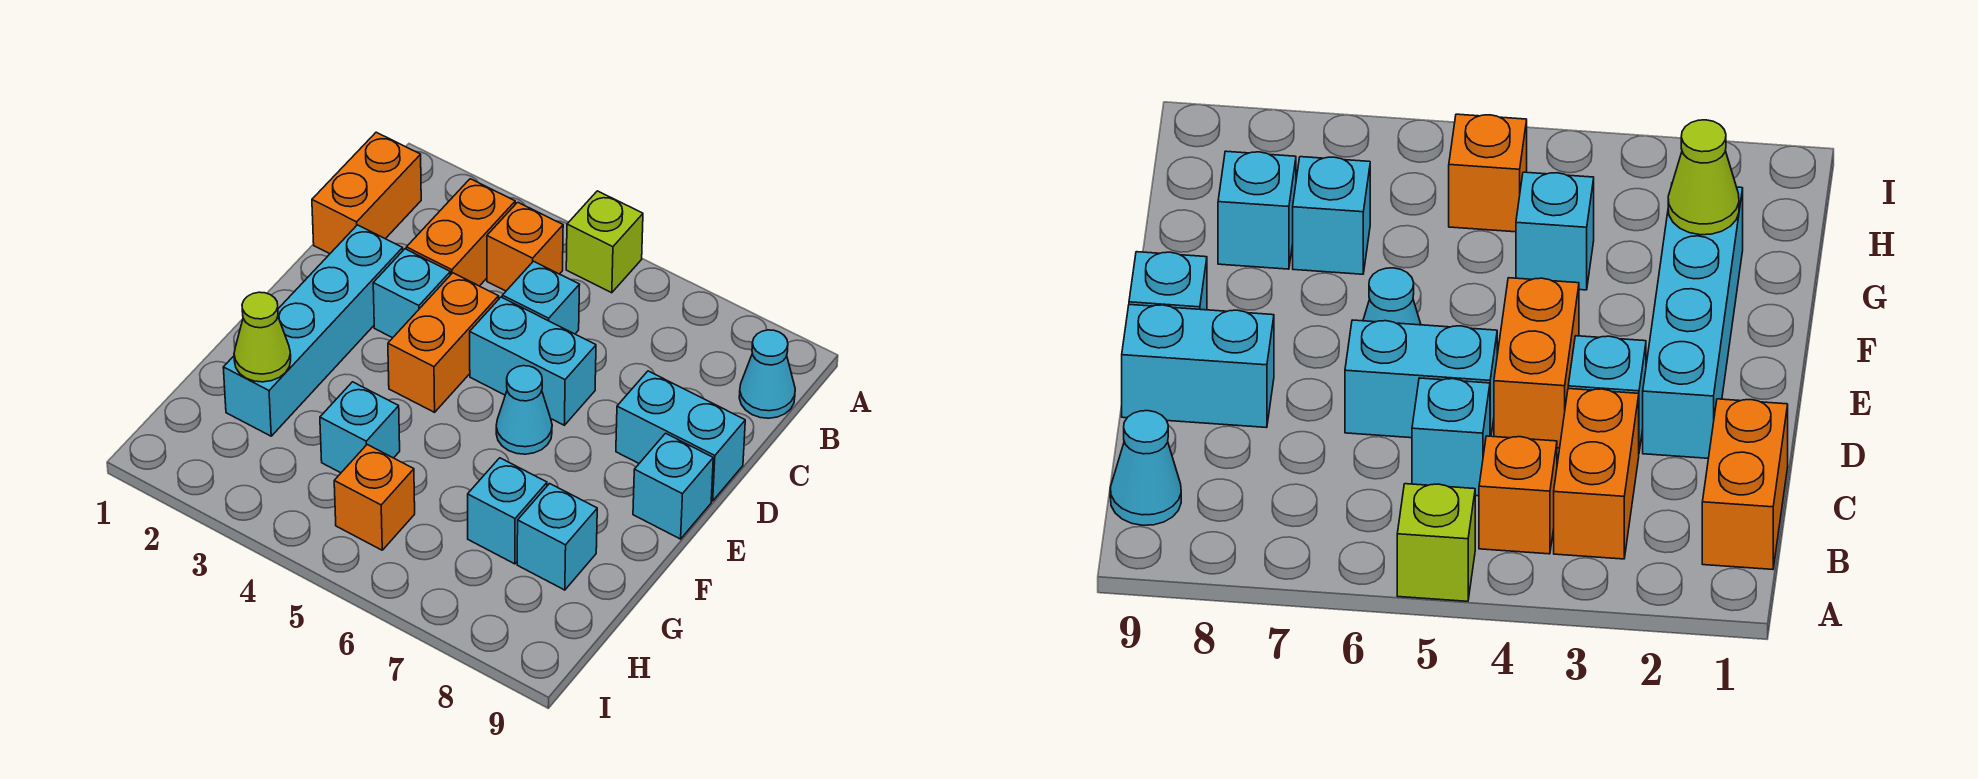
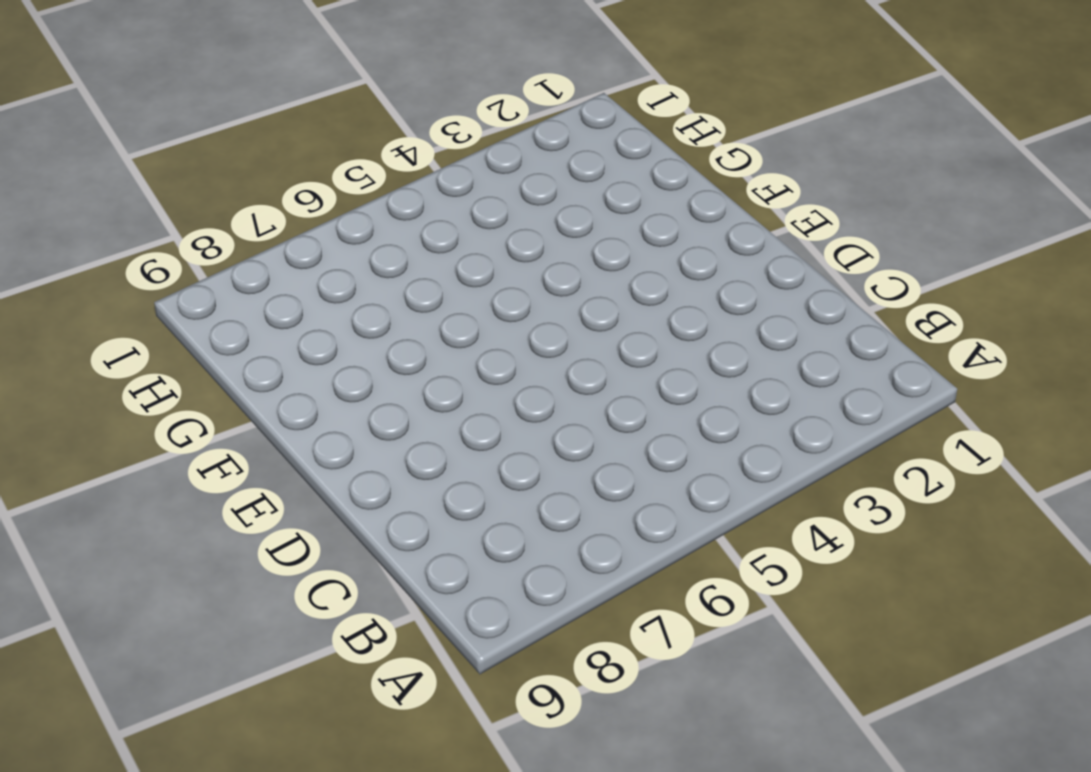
none -> lime 1x1 brick [566,191,643,293]
none -> orange 1x2 brick [312,132,421,254]
none -> orange 1x2 brick [406,179,515,286]

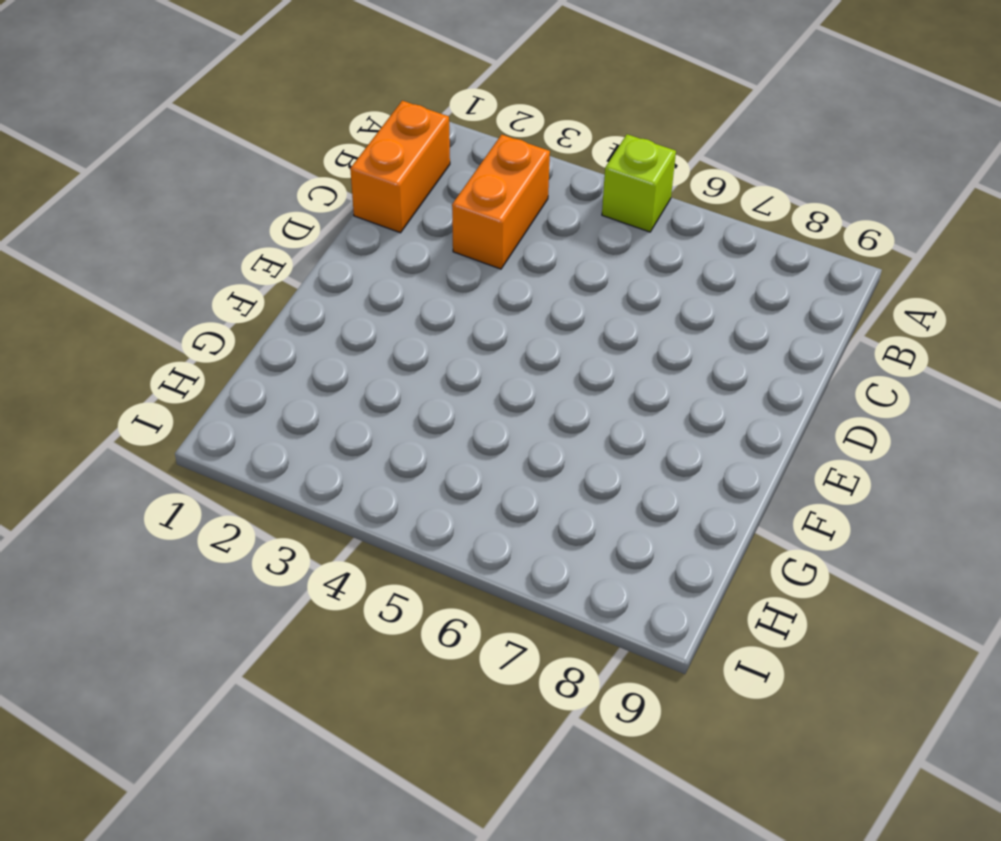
none -> orange 1x1 brick [487,202,563,291]
none -> cyan 1x1 cone [739,330,795,418]
none -> cyan 1x1 brick [502,261,580,334]

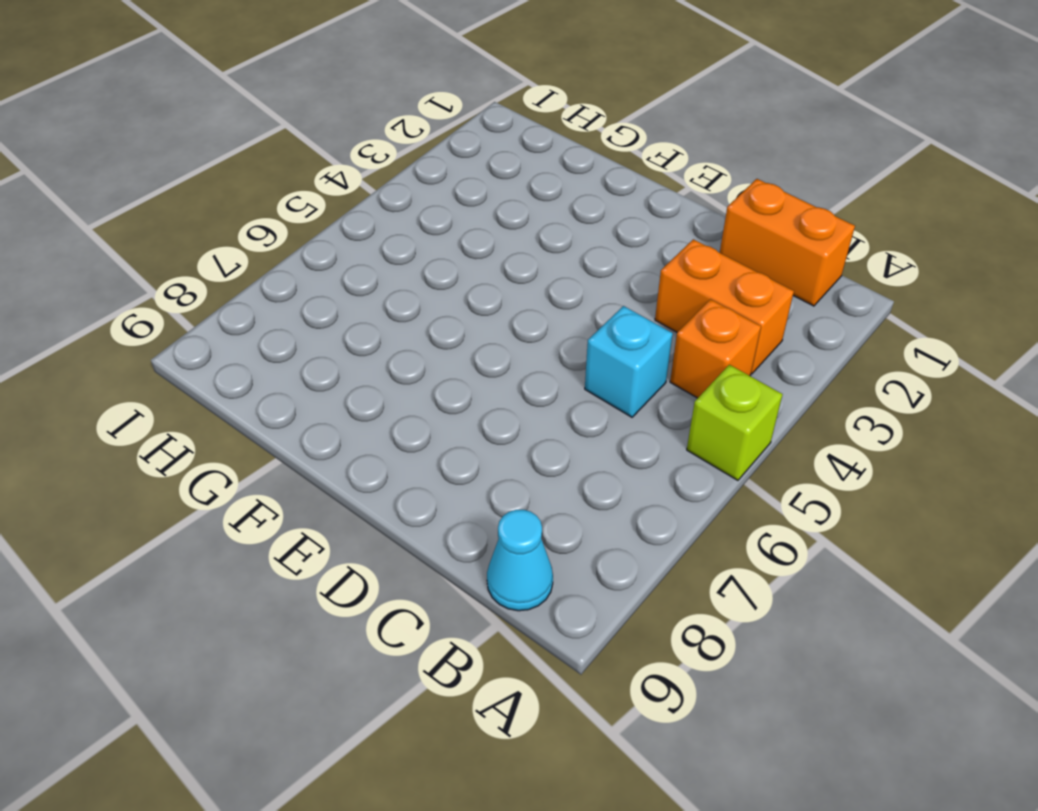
none -> cyan 1x4 brick [223,225,403,436]
none -> cyan 1x1 brick [373,249,450,338]
none -> orange 1x2 brick [388,273,499,412]

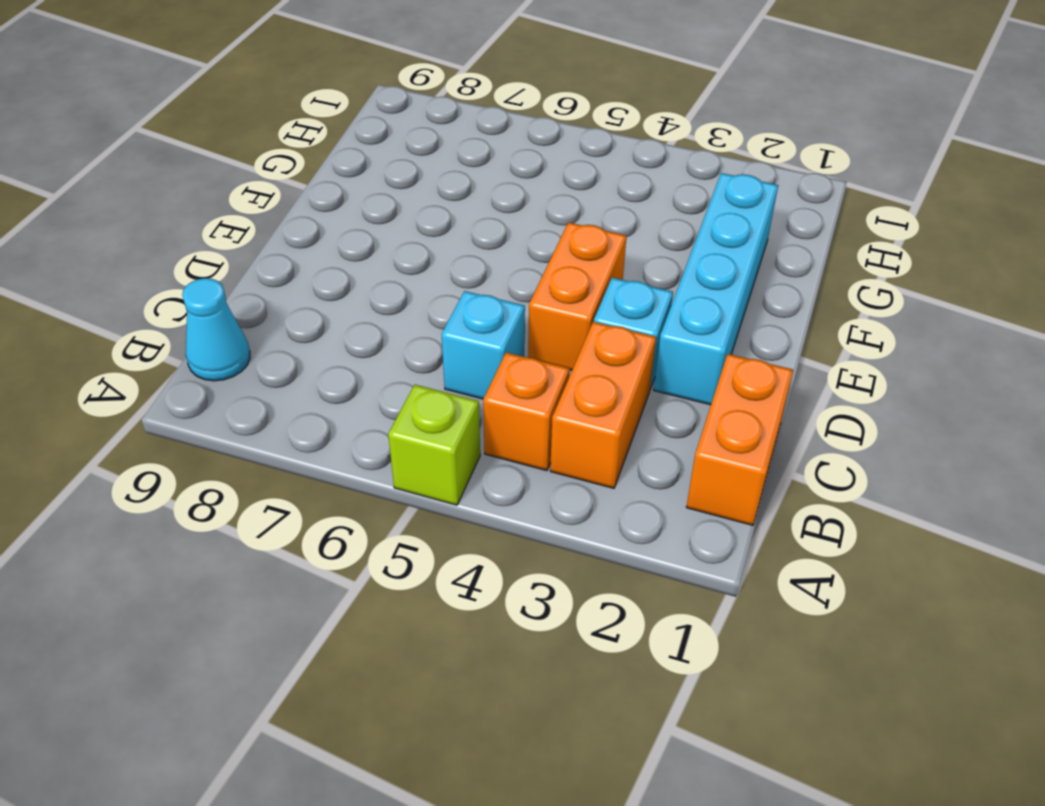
none -> cyan 1x2 brick [470,297,596,425]
none -> cyan 1x2 brick [616,371,745,501]
none -> cyan 1x1 cone [496,366,552,454]

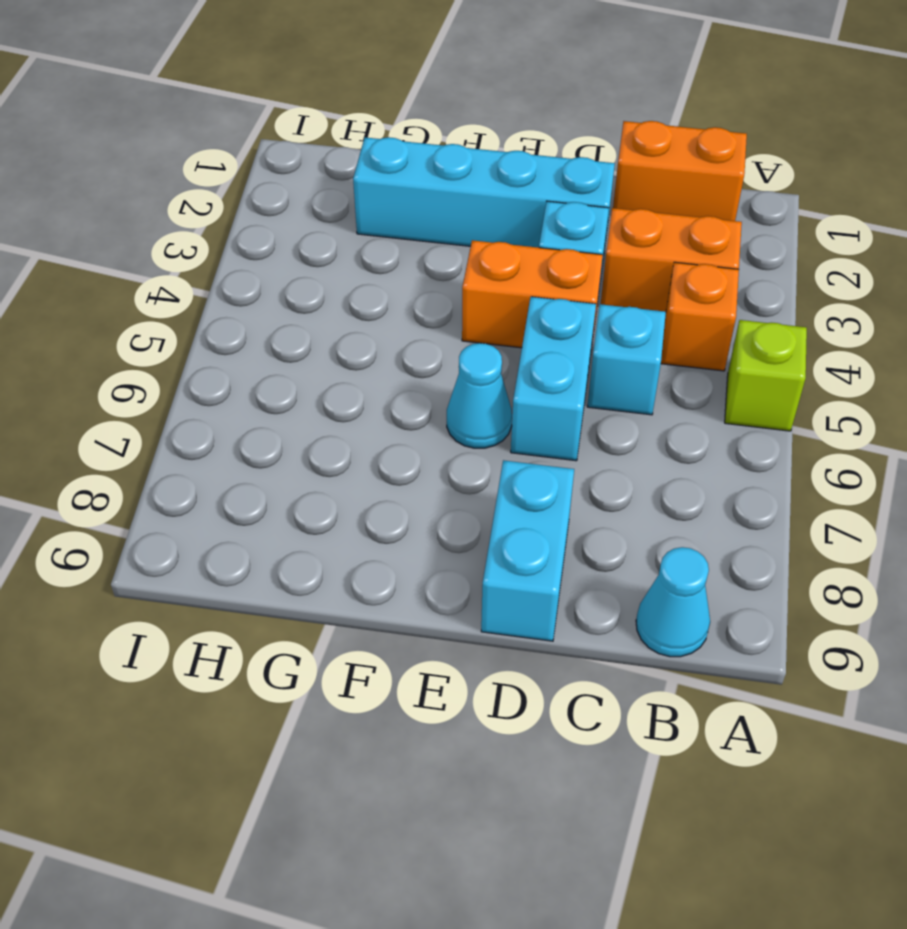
none -> cyan 1x1 brick [633,433,713,539]
none -> cyan 1x1 brick [320,382,400,473]
none -> cyan 1x1 brick [468,458,547,564]

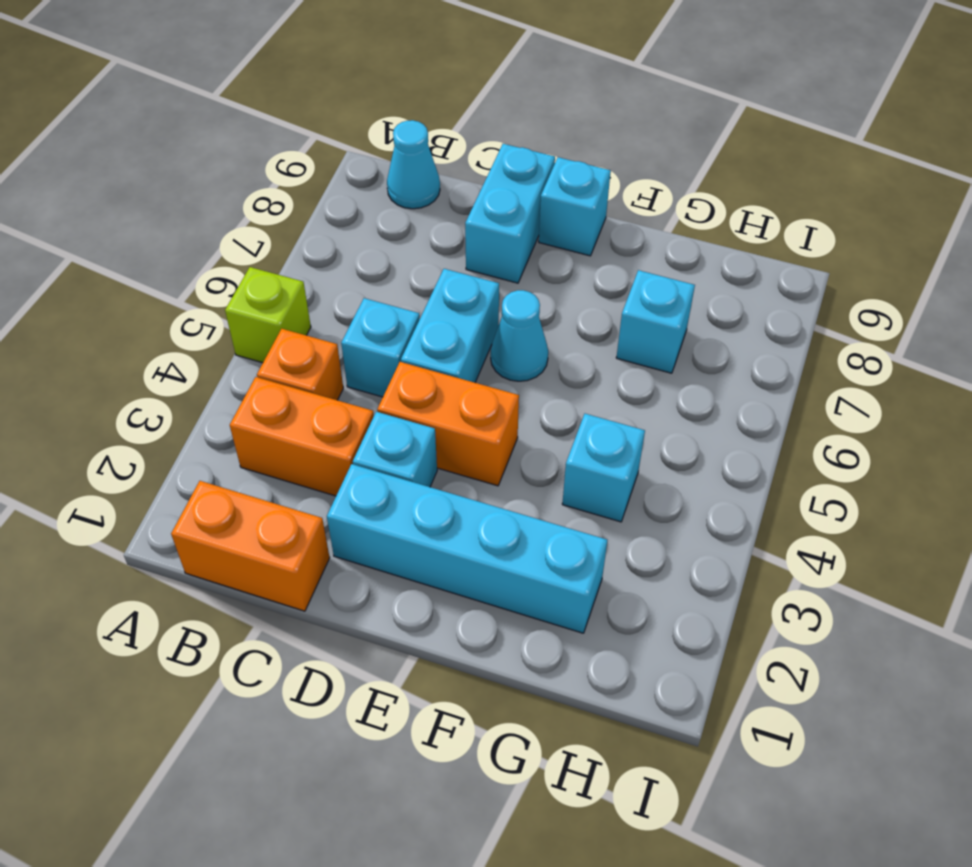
none -> cyan 1x1 brick [517,484,597,590]
none -> orange 1x1 brick [334,445,415,550]
none -> lime 1x1 cone [234,292,291,382]

